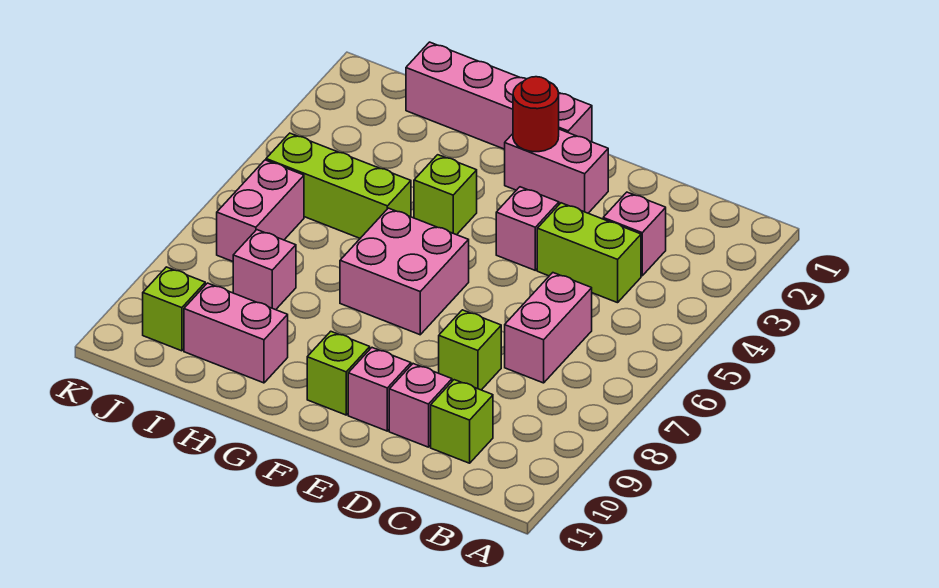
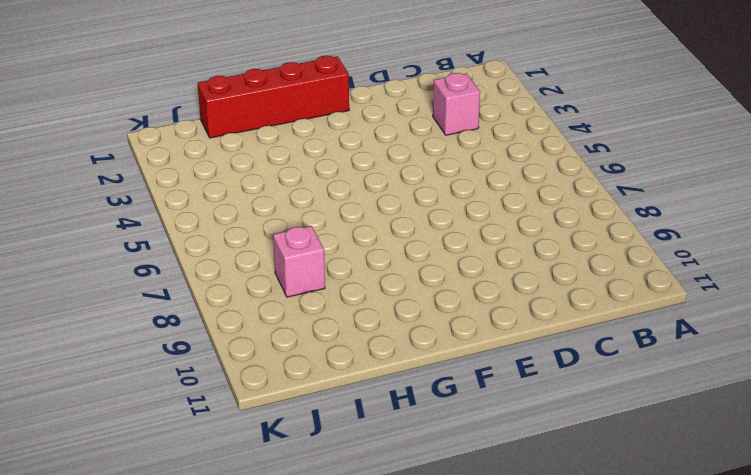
red 1x4 brick [198,56,349,138] -> pink 1x4 brick [406,42,592,149]
none -> lime 1x2 brick [537,203,641,303]
none -> pink 1x2 brick [505,273,592,383]
none -> lime 1x1 brick [431,380,493,463]

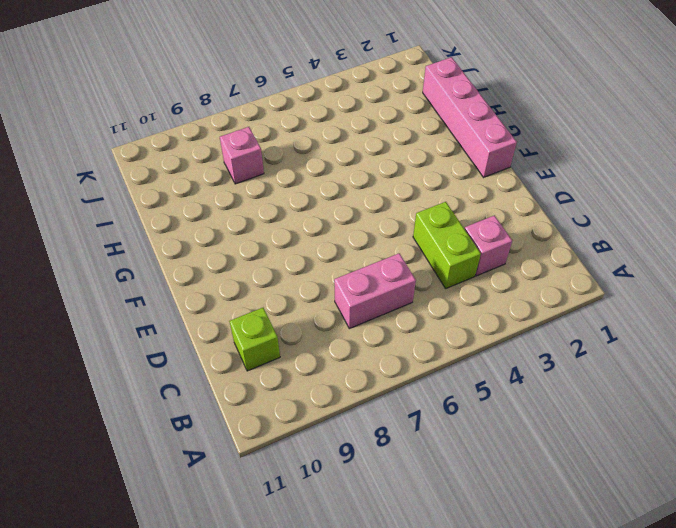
none -> lime 1x1 brick [439,310,501,390]
none -> pink 1x1 brick [389,364,452,447]
none -> pink 1x2 brick [505,129,608,213]

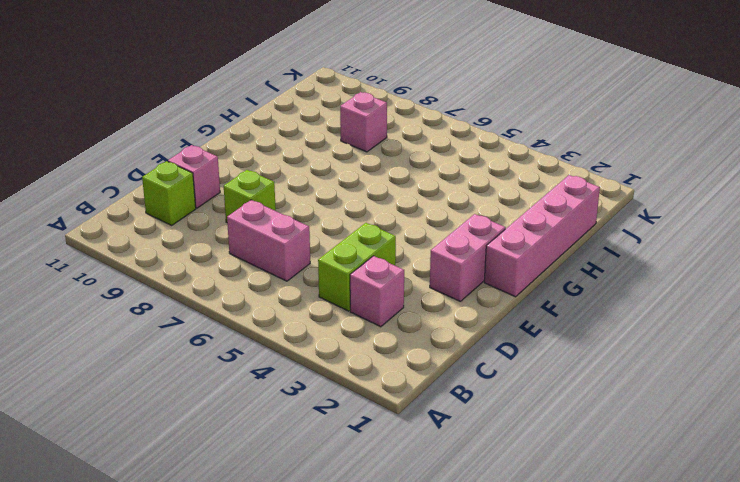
none -> pink 1x1 brick [496,187,559,270]
none -> pink 1x1 brick [348,348,411,431]
none -> pink 2x2 brick [340,208,469,335]

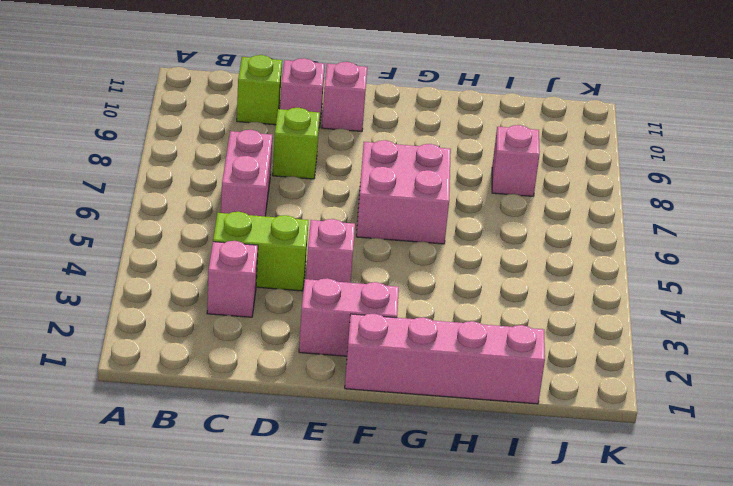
none -> lime 1x1 brick [307,331,370,415]
none -> lime 1x1 brick [414,155,477,235]
none -> lime 1x3 brick [266,133,411,238]

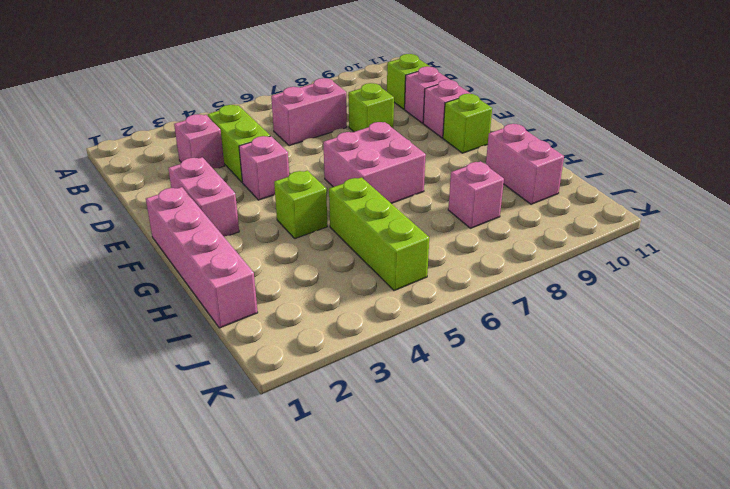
none -> pink 1x2 brick [217,160,304,261]
none -> lime 1x1 brick [143,267,205,351]
none -> red 1x1 round brick [513,77,559,152]

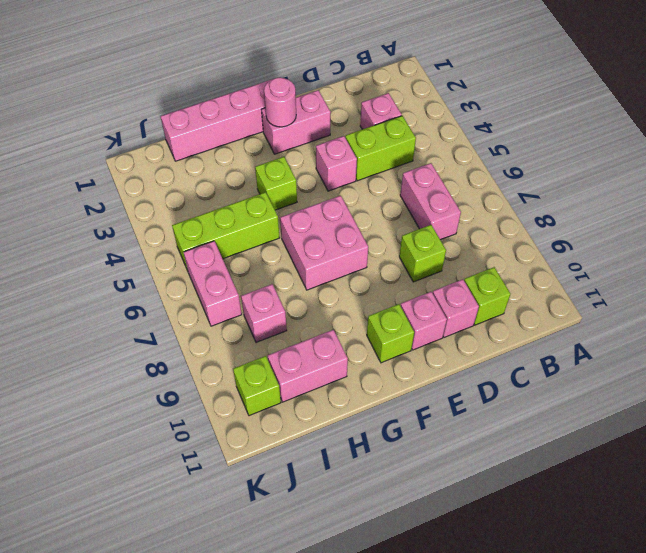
pink 1x1 round brick [264,77,296,127] -> red 1x1 round brick [513,77,559,152]

